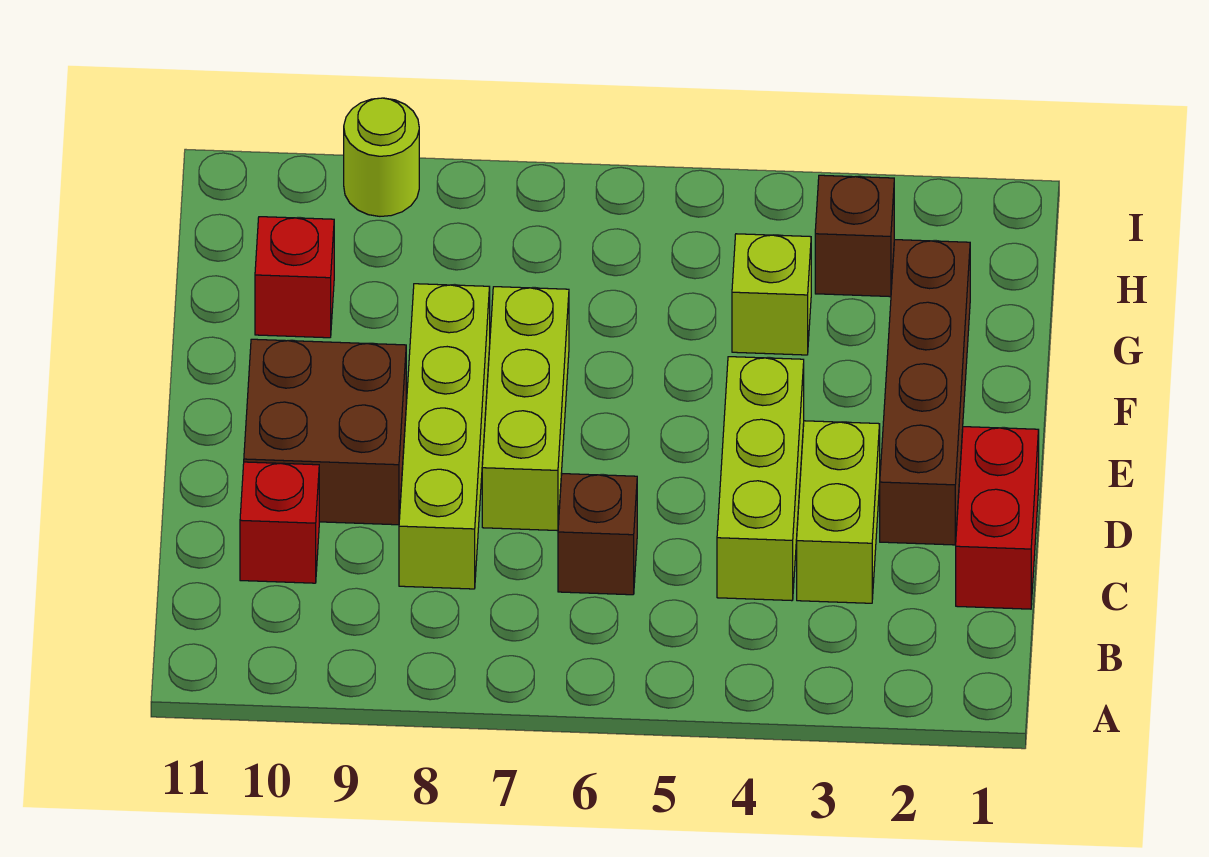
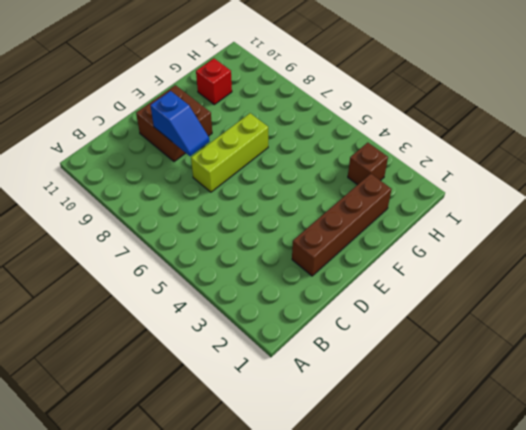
blue 1x2 slope [150,91,210,156] -> none
none -> red 1x2 brick [955,427,1039,609]
none -> lime 1x2 brick [797,421,880,603]
none -> lime 1x3 brick [717,357,804,601]

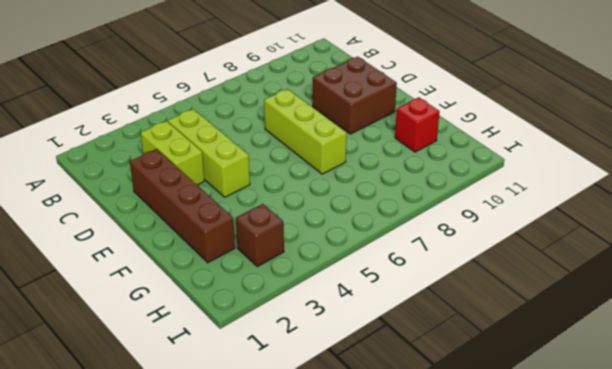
none -> red 1x2 brick [955,427,1039,609]
none -> brown 1x1 brick [558,474,637,595]
none -> lime 1x4 brick [399,284,490,589]

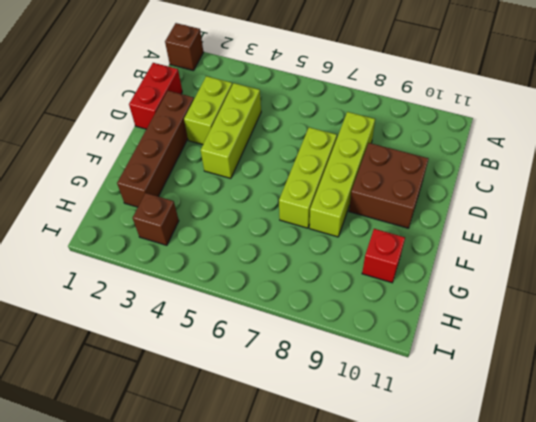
brown 1x1 brick [165,23,203,71] -> brown 1x1 brick moved to [558,474,637,595]
none -> red 1x1 brick [240,462,319,583]
none -> lime 1x1 brick [732,234,811,355]
none -> lime 1x1 round brick [344,98,419,216]

